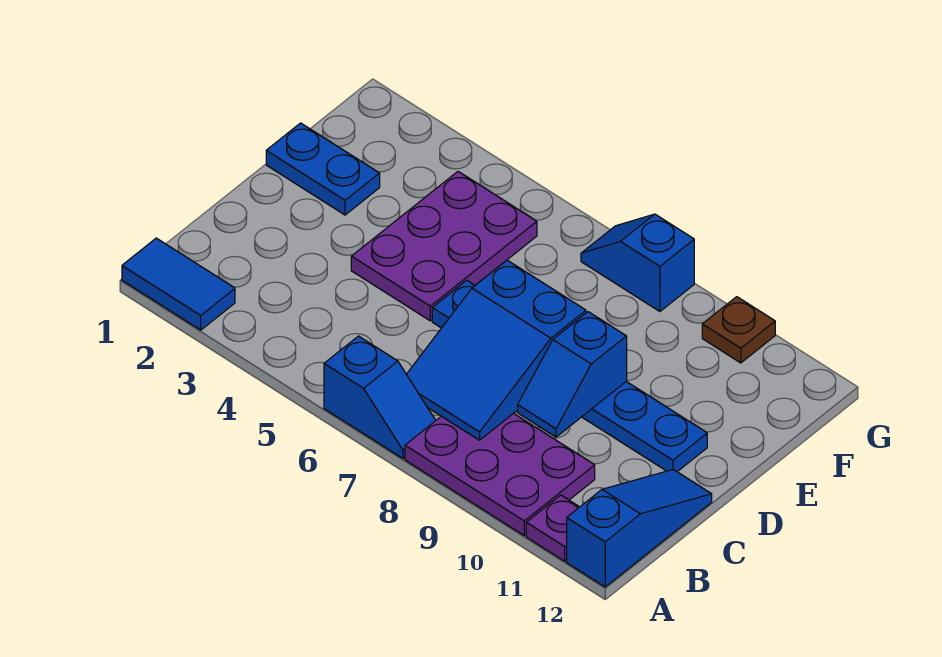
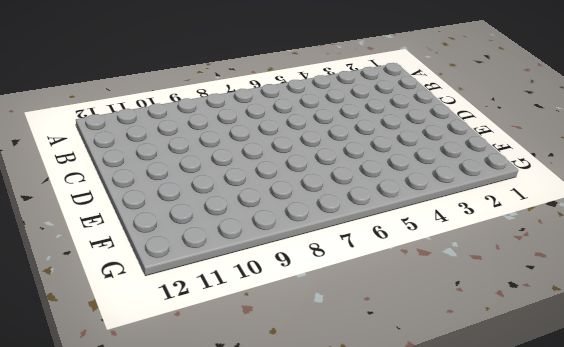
none -> blue 1x2 tile [122,238,235,330]
none -> blue 1x2 slope [324,336,436,458]
none -> purple 2x3 plate [405,413,595,535]

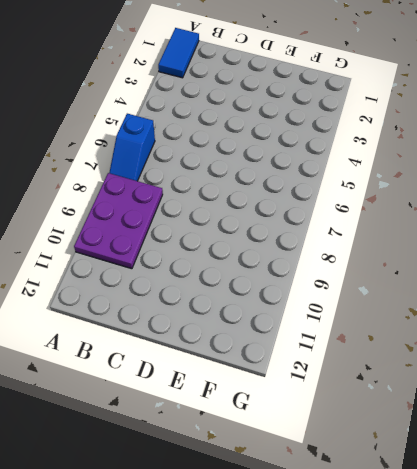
none -> purple 1x1 plate [526,495,579,561]
none -> blue 1x3 slope [567,470,712,587]
none -> purple 2x3 plate [351,172,537,321]

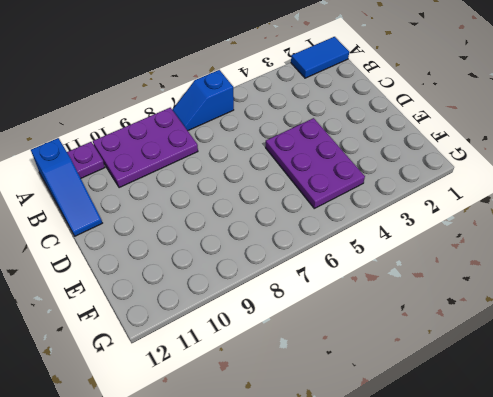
none -> blue 1x6 plate [432,280,707,472]
none -> blue 1x2 plate [266,123,380,215]
none -> blue 1x2 slope [581,214,694,311]

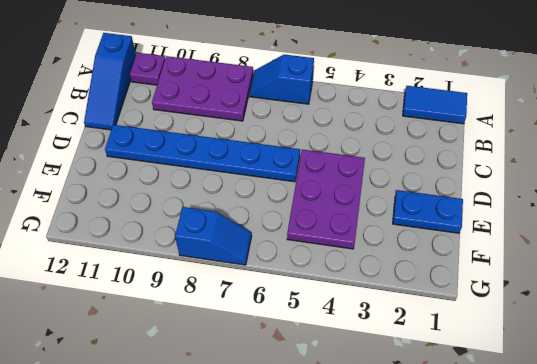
none -> brown 1x1 plate [702,297,775,363]
none -> blue 2x3 slope [406,260,586,440]
none -> blue 1x2 slope [518,312,627,437]

